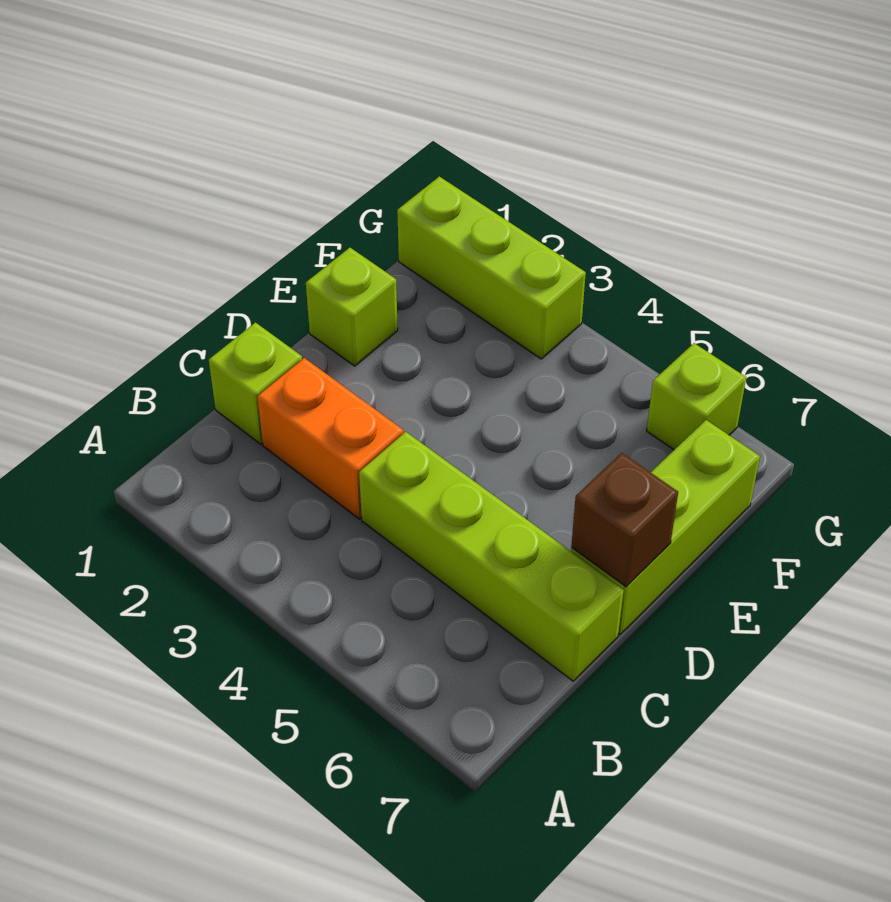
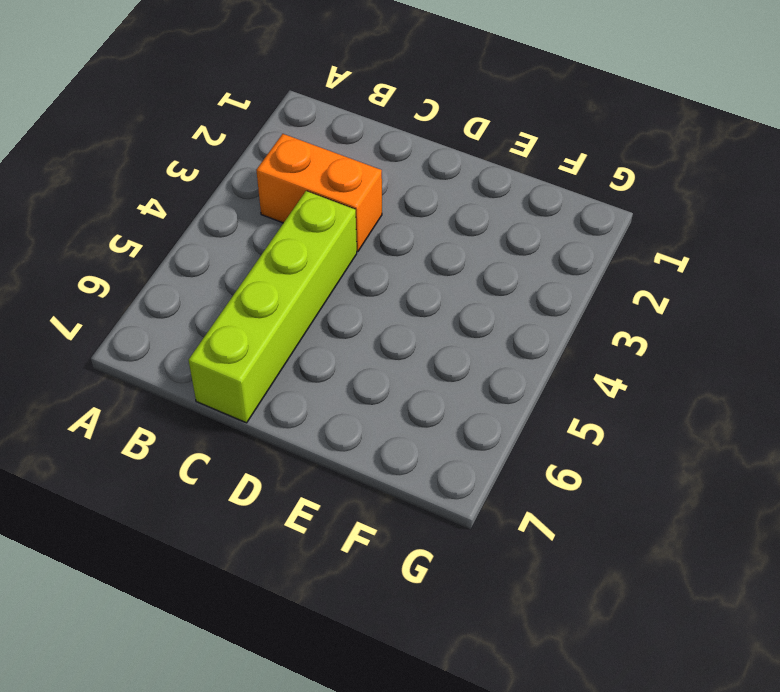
orange 1x2 brick [256,134,382,252] -> orange 1x2 brick turned to [257,358,403,519]
none -> lime 1x1 brick [209,323,302,444]
none -> lime 1x3 brick [571,420,760,635]

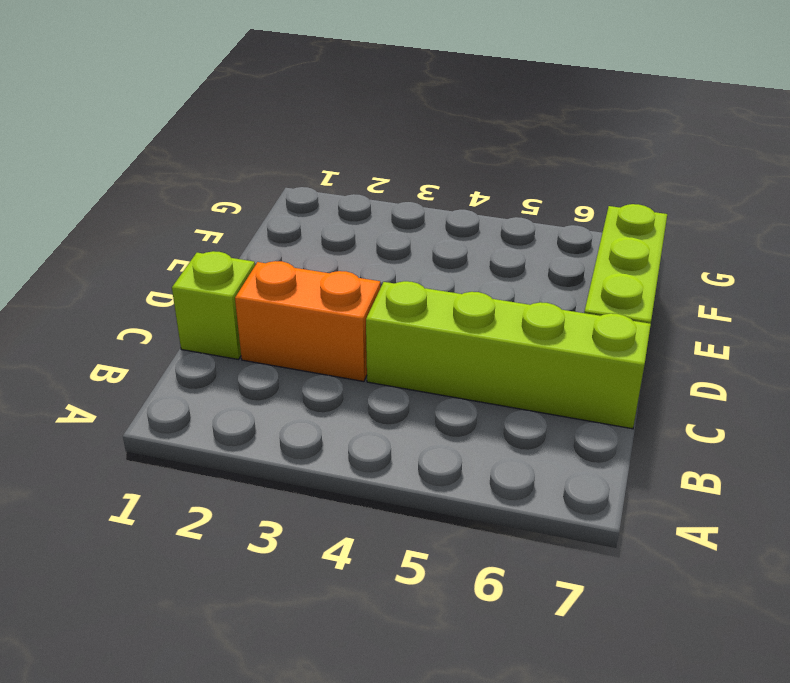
none -> lime 1x1 brick [306,248,398,366]
none -> lime 1x3 brick [397,176,586,359]

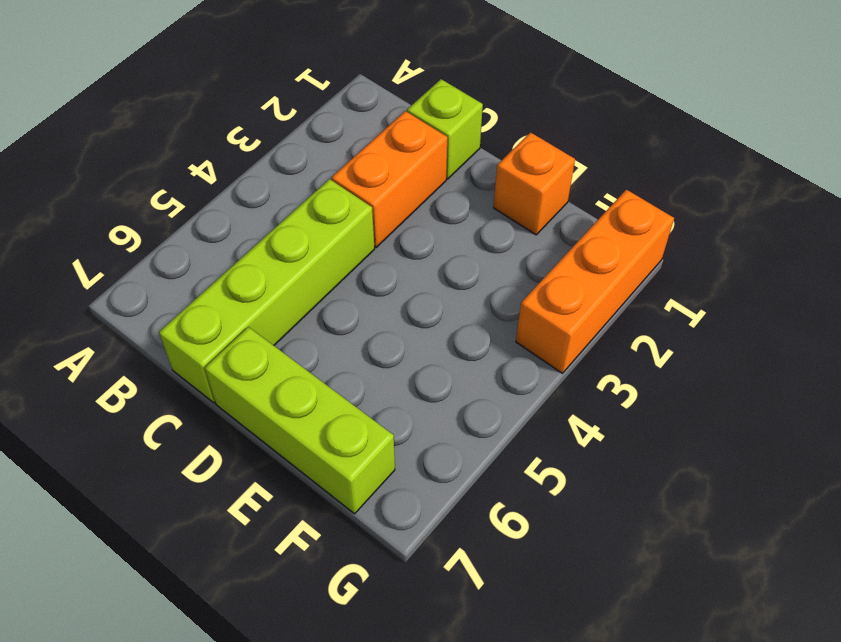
orange 1x1 brick [493,132,575,235] -> lime 1x1 brick [306,248,398,366]
orange 1x3 brick [516,189,674,373] -> lime 1x3 brick [397,176,586,359]
none -> lime 1x1 brick [647,343,746,450]
none -> brown 1x1 brick [571,453,678,587]

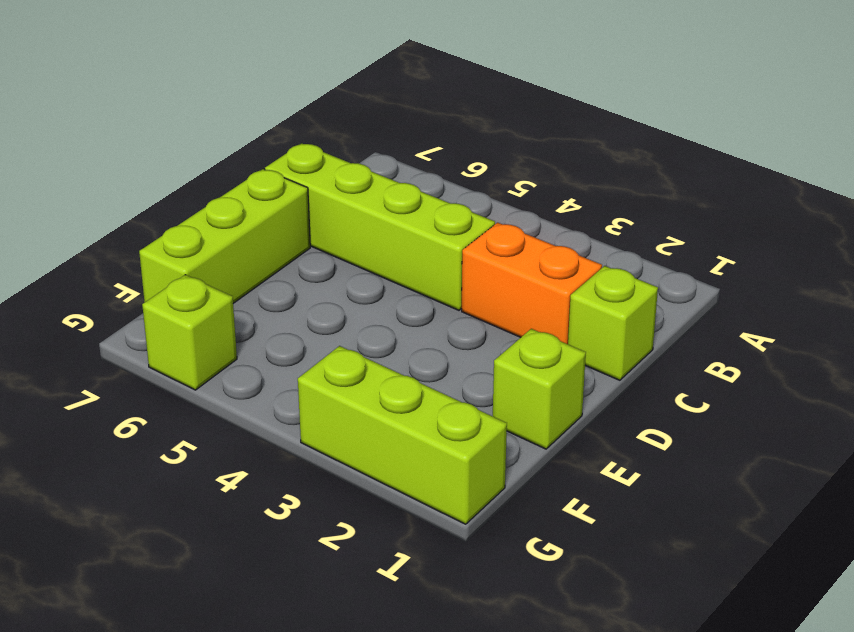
none -> brown 1x1 brick [571,453,678,587]

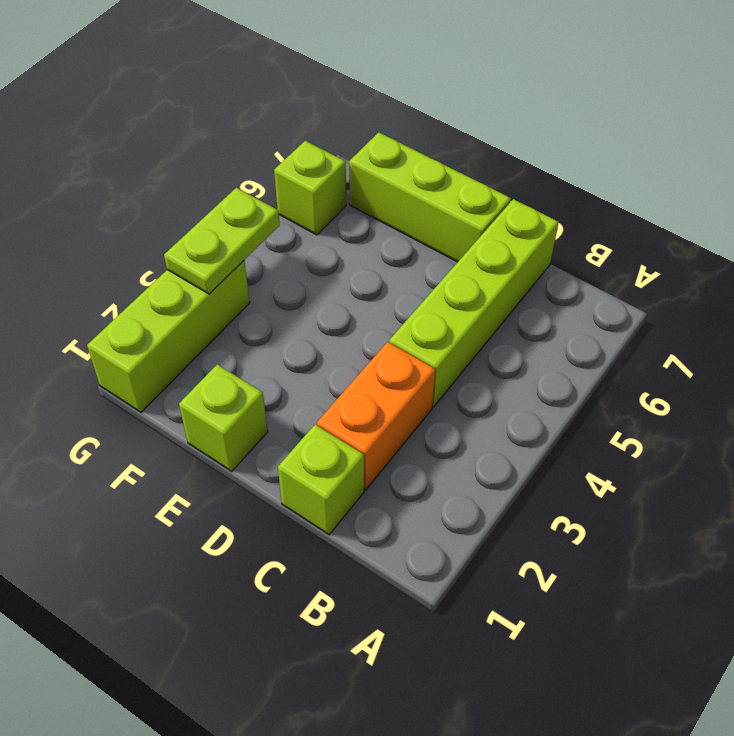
lime 1x2 plate [164,188,280,294] -> none
none -> brown 1x1 brick [571,453,678,587]

